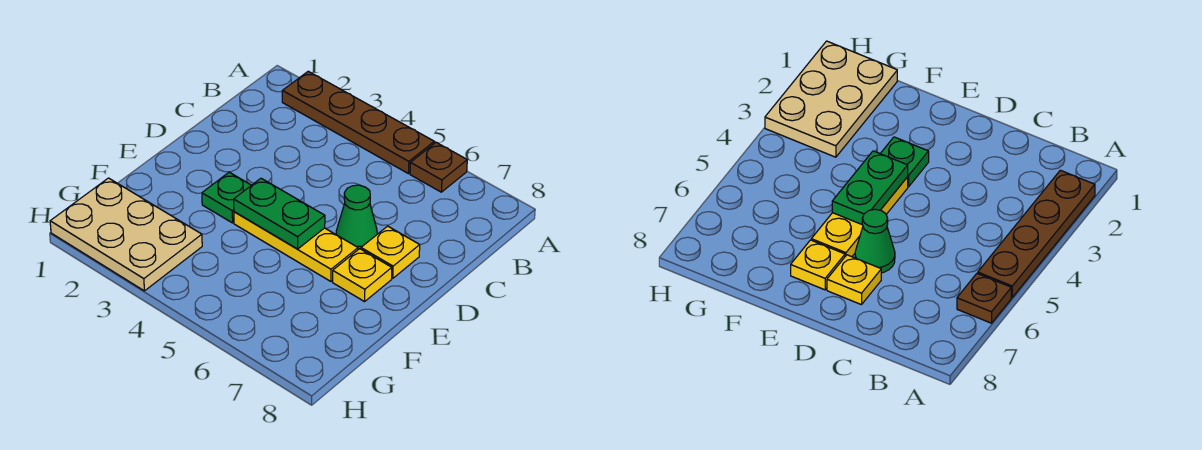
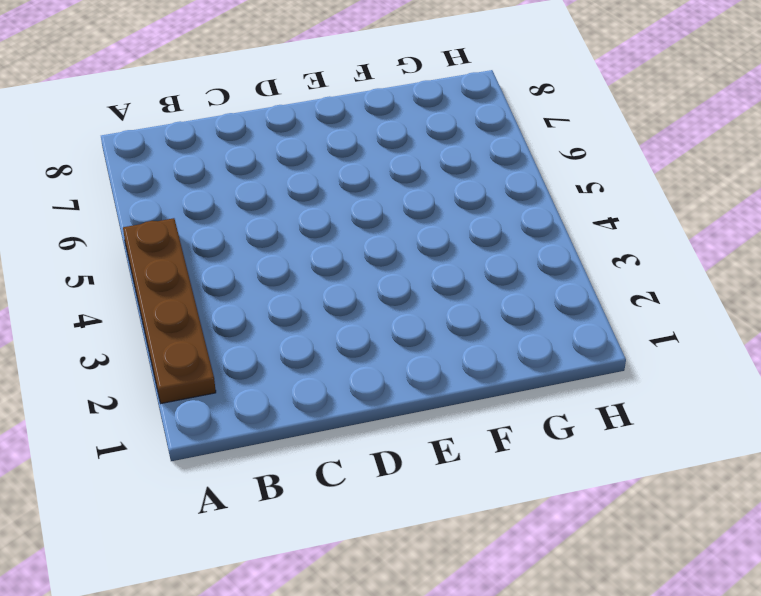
none -> brown 1x1 plate [410,143,467,192]
none -> green 1x1 cone [336,185,377,250]

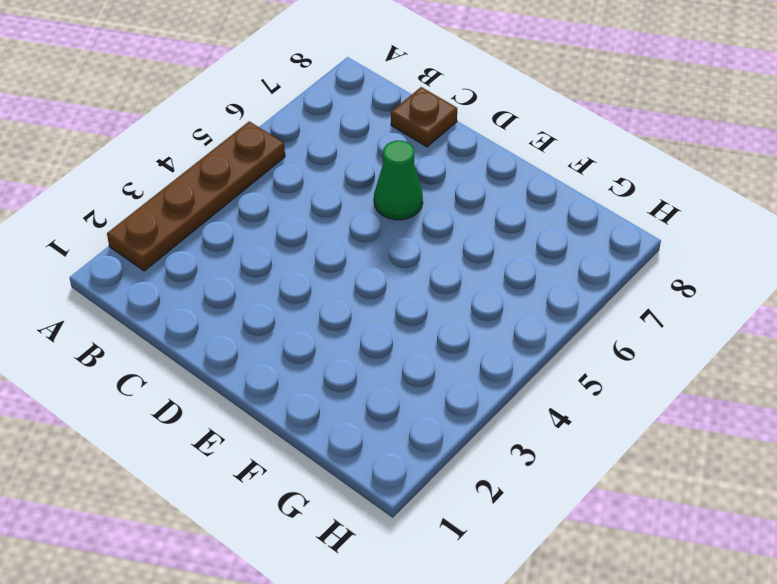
brown 1x1 plate [391,87,457,147] -> brown 1x1 plate moved to [410,143,467,192]
none -> yellow 1x1 plate [361,226,420,278]
none -> green 1x1 plate [202,172,251,223]

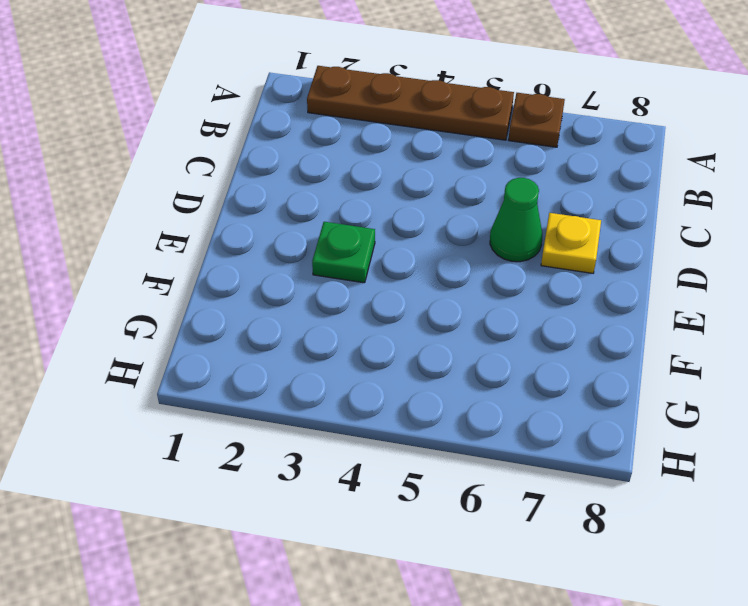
none -> yellow 1x3 plate [234,212,358,281]
none -> yellow 1x1 plate [333,249,392,302]

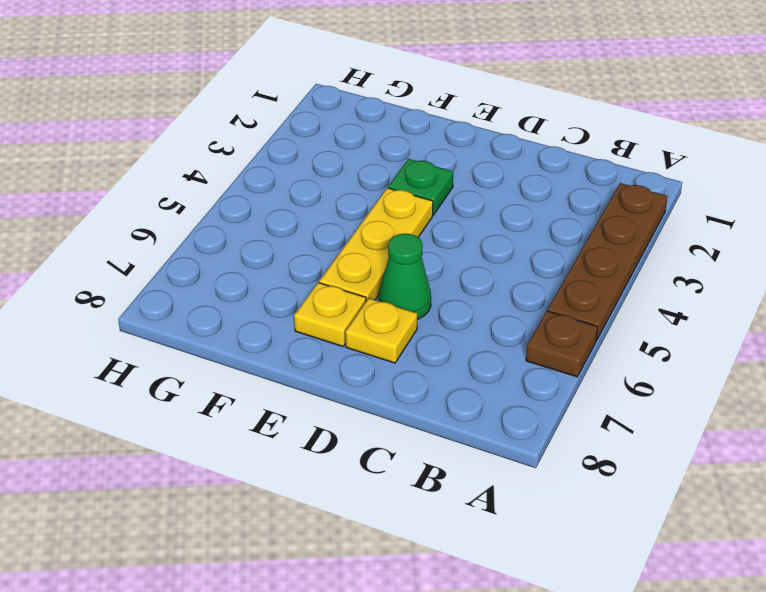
none -> tan 2x3 plate [50,178,202,291]
none -> green 1x2 plate [234,178,325,249]

